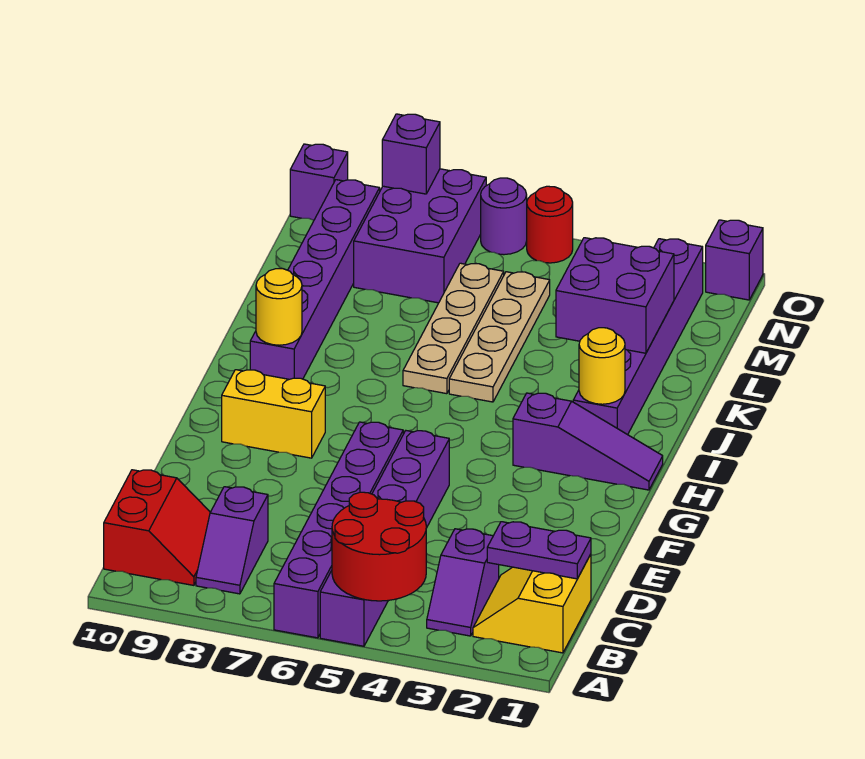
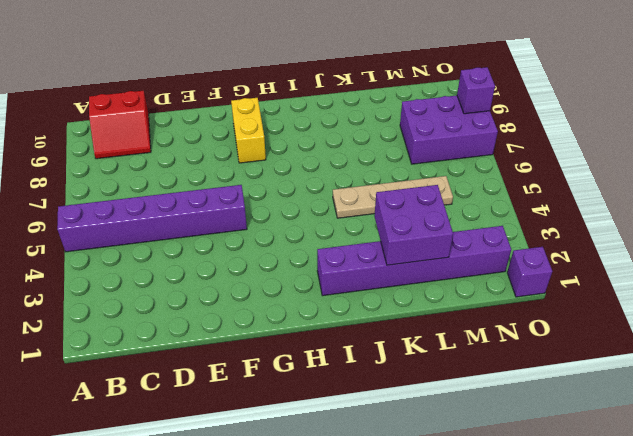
none -> purple 1x6 brick [274,422,403,638]
none -> yellow 2x2 slope [473,554,591,653]
none -> purple 1x2 slope [427,529,499,636]

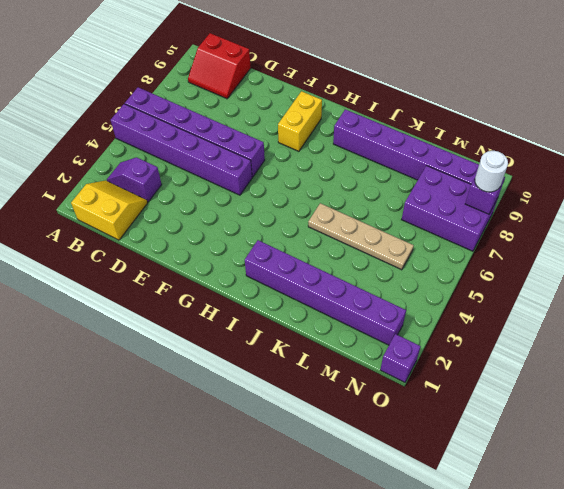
white 1x1 round brick [475,151,508,192] -> none
none -> purple 1x2 slope [196,487,268,594]
none -> purple 1x3 slope [513,393,663,490]
none -> tan 1x4 plate [403,263,504,394]

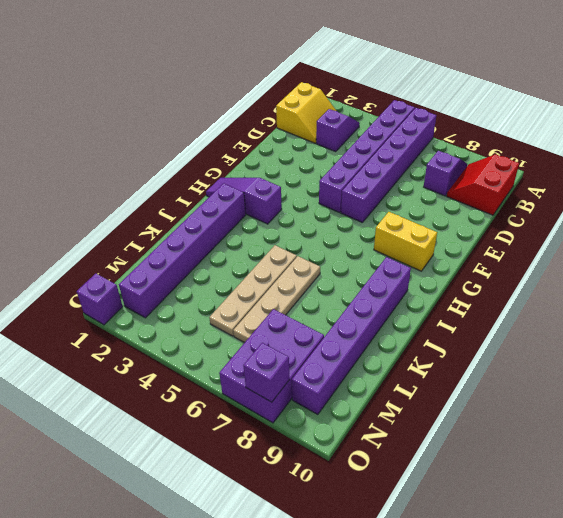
none -> red 1x1 round brick [527,186,573,263]
none -> purple 1x1 round brick [481,178,527,255]
none -> purple 1x1 brick [290,144,348,220]

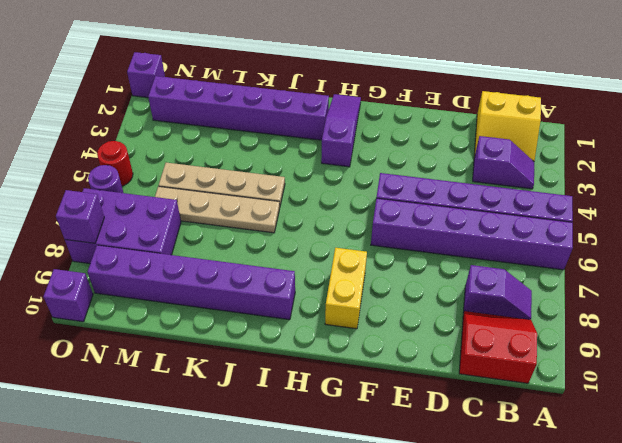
none -> red 2x2 round brick [332,492,426,601]
none -> purple 1x2 plate [487,522,591,579]
none -> yellow 1x1 round brick [579,328,625,404]

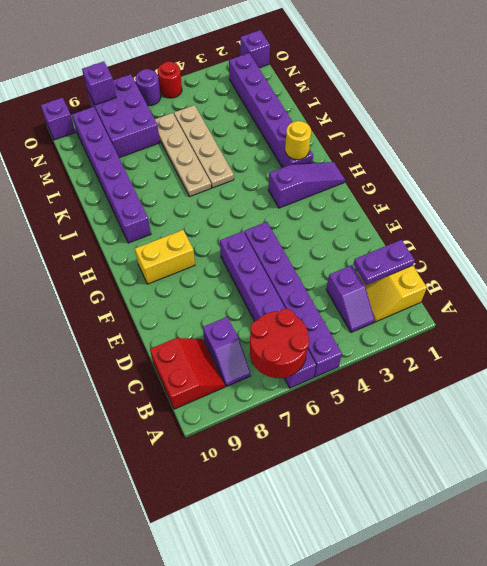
red 2x2 round brick [250,309,309,378] -> red 2x2 round brick moved to [332,492,426,601]
none -> yellow 1x1 round brick [256,269,302,345]
none -> purple 2x2 brick [556,238,674,353]

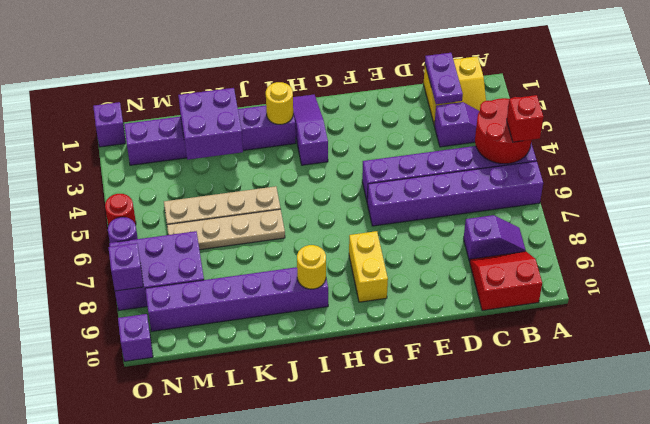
red 1x1 brick [507,95,544,142] -> none

